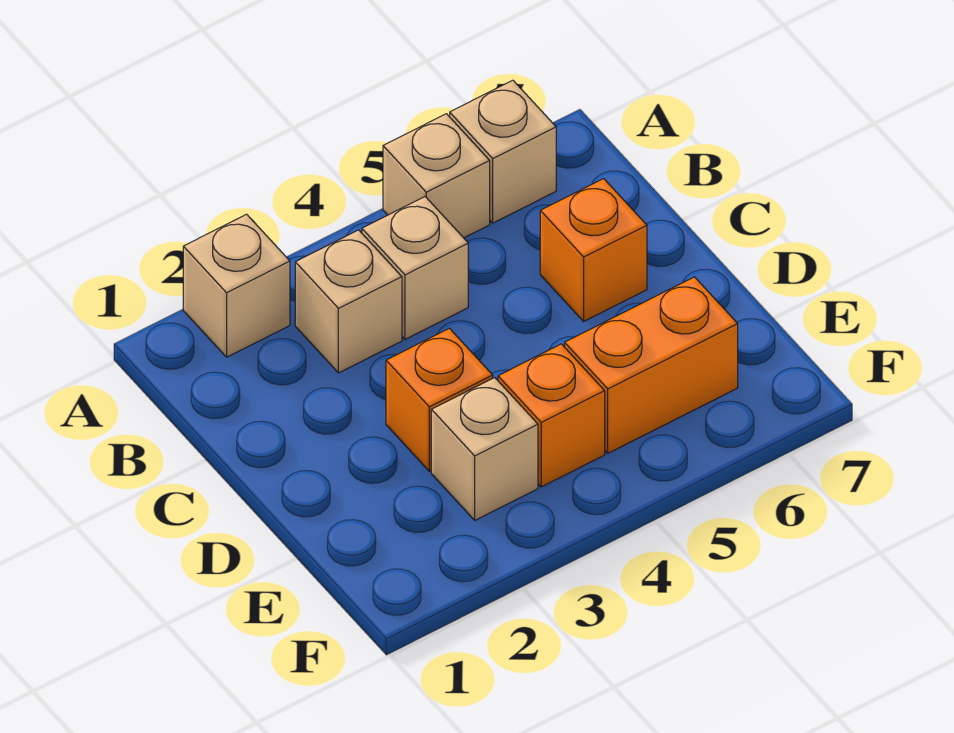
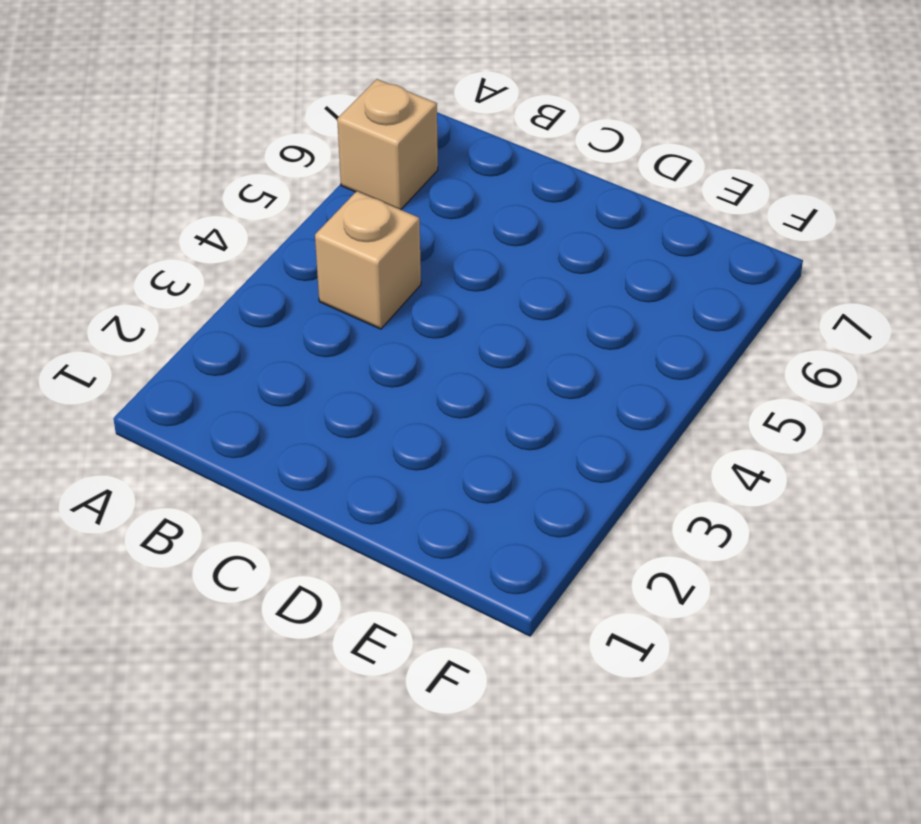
none -> tan 1x1 brick [183,214,290,357]
none -> tan 1x1 brick [383,114,490,238]

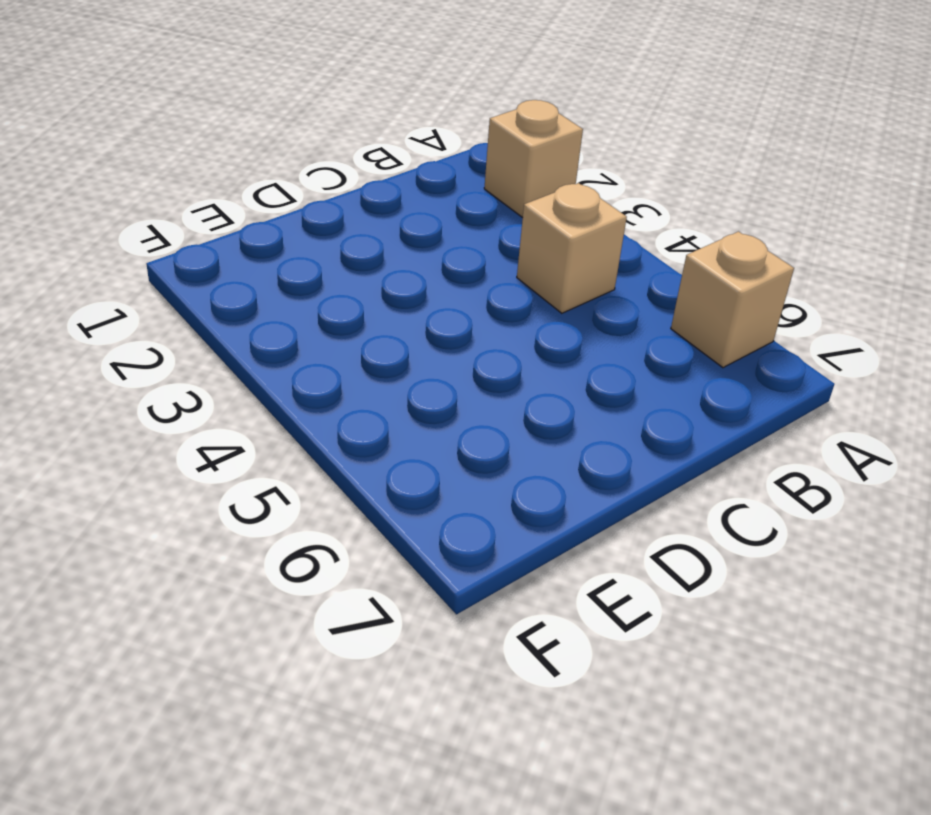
none -> tan 1x1 brick [383,114,490,238]
none -> tan 1x1 brick [295,230,402,373]

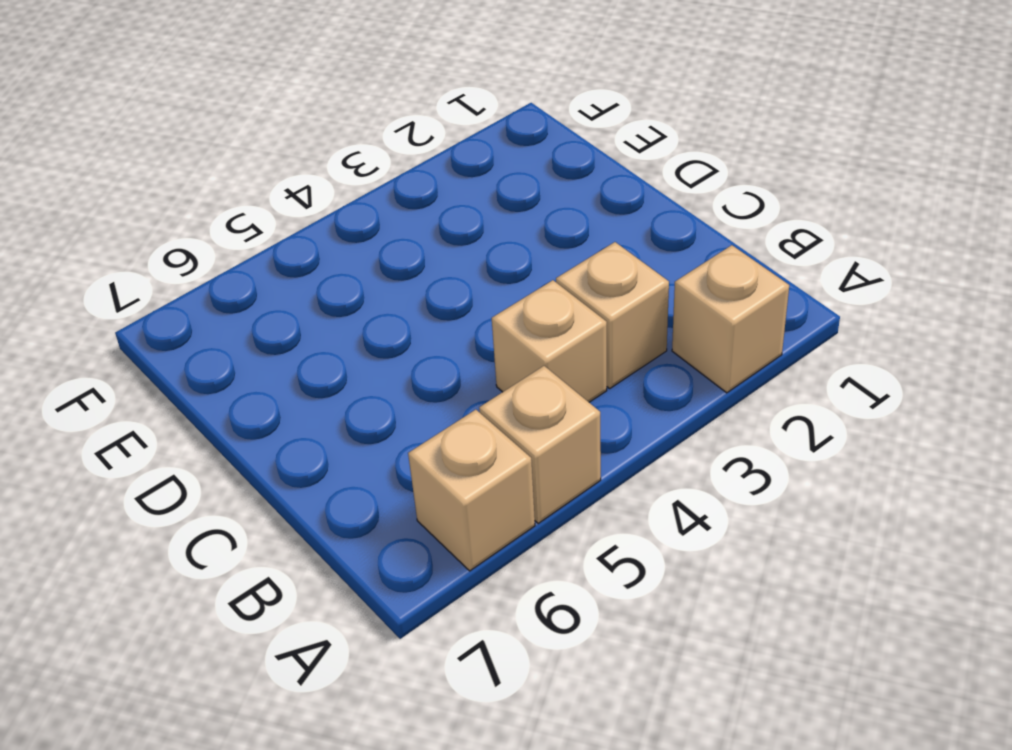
none -> orange 1x1 brick [540,179,647,321]
none -> orange 1x1 brick [386,328,493,471]

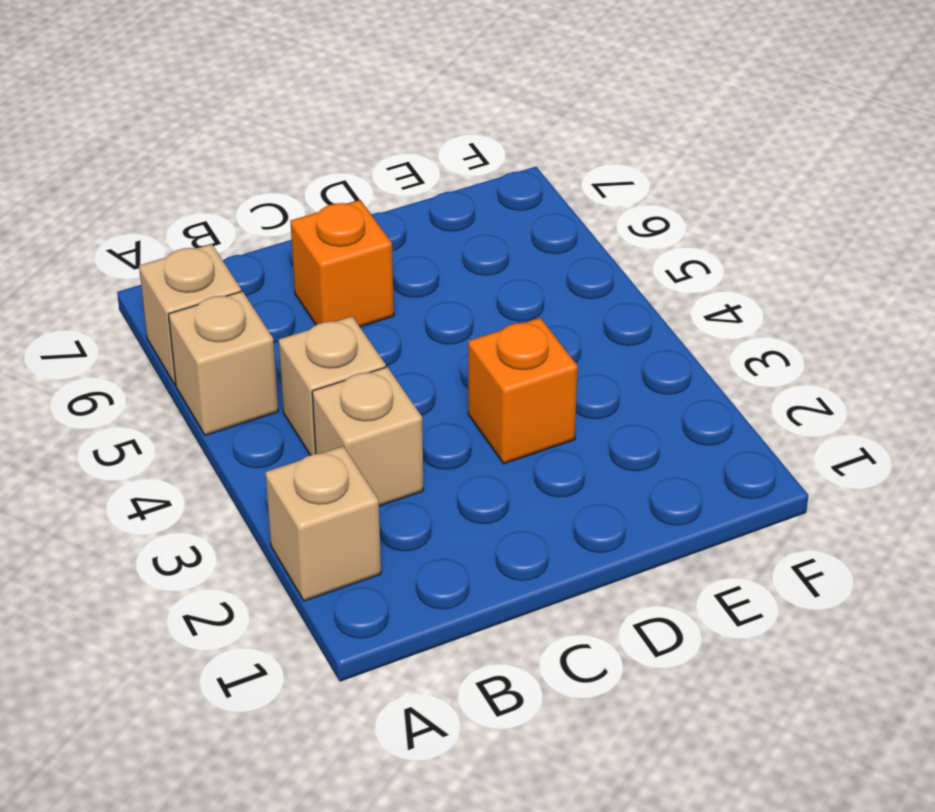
none -> tan 1x1 brick [431,378,538,520]
none -> orange 1x1 brick [498,344,605,487]

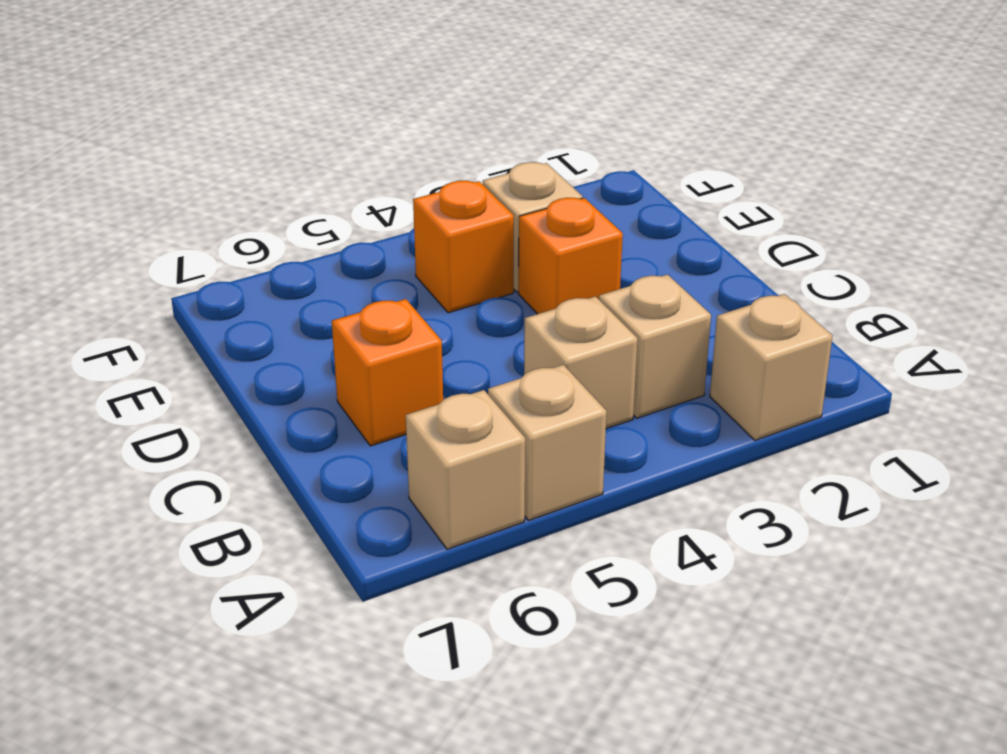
none -> orange 1x2 brick [565,277,738,453]

